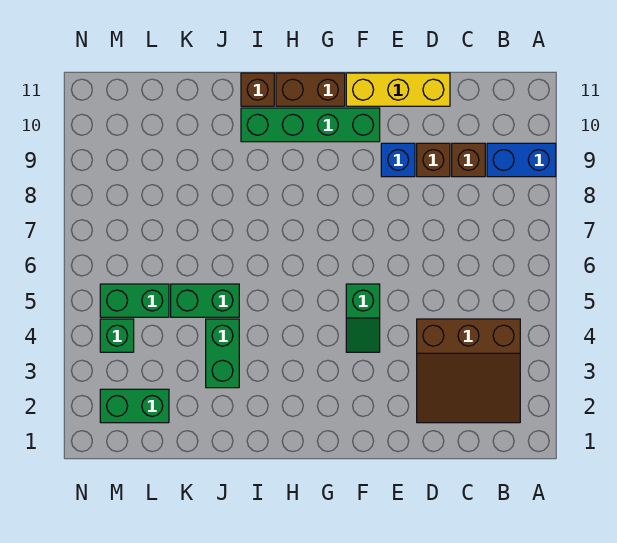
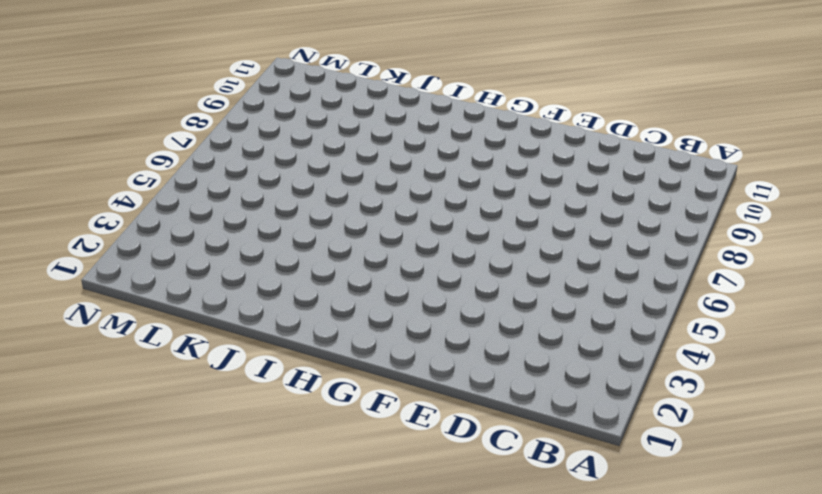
none -> blue 1x2 brick [487,143,556,177]
none -> brown 3x3 slope [417,319,520,423]
none -> brown 1x1 brick [452,143,485,177]

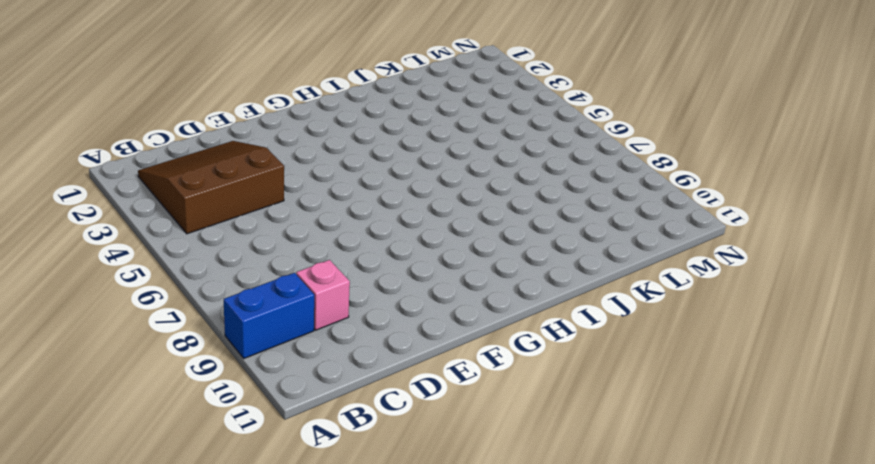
pink 1x1 brick [296,260,350,330] -> brown 1x1 brick [452,143,485,177]
none -> brown 1x1 brick [417,143,450,177]
none -> yellow 1x3 brick [346,73,450,106]
none -> blue 1x1 brick [381,143,415,177]

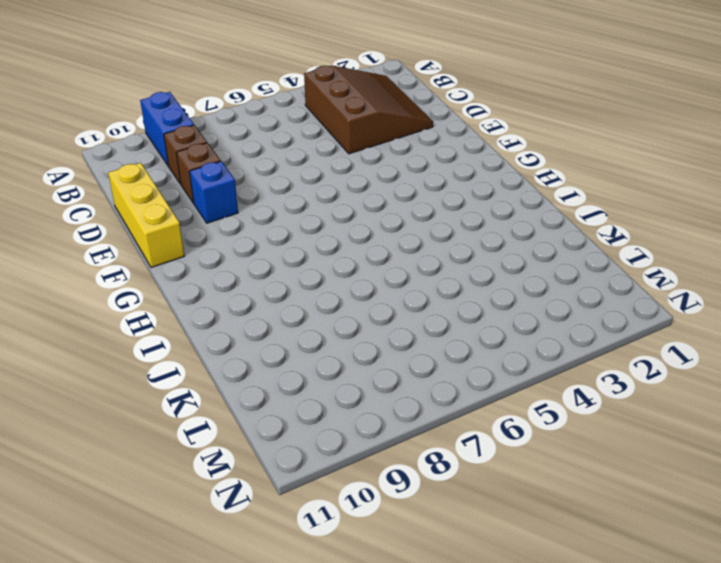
none -> green 1x2 slope [346,284,380,352]
none -> green 1x4 brick [241,108,380,142]
none -> brown 1x2 brick [276,73,345,106]

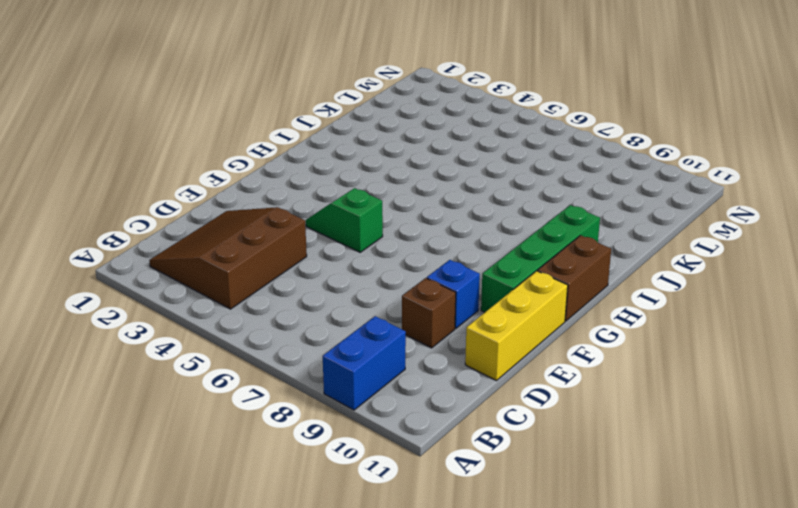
none -> brown 1x1 brick [452,143,485,177]
none -> brown 1x1 brick [241,73,274,106]
none -> green 1x2 brick [206,319,239,388]

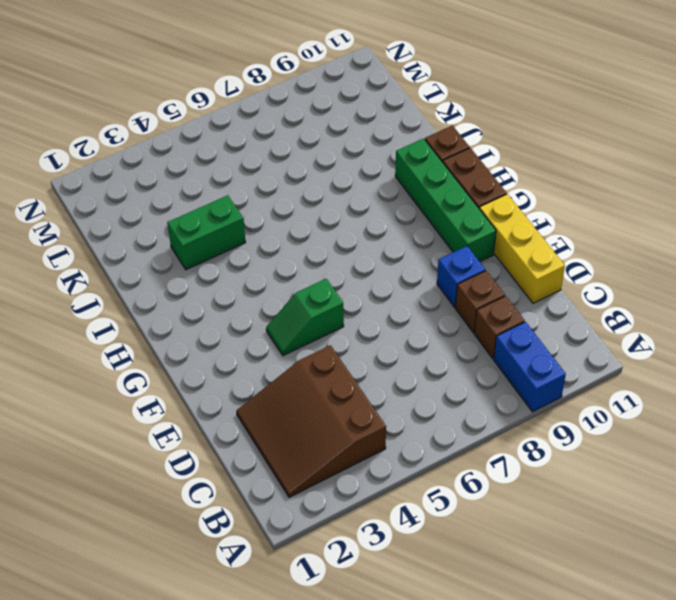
none -> green 1x2 brick [171,284,239,317]
none -> green 1x2 brick [100,389,169,423]
none -> green 1x2 brick [100,284,169,317]

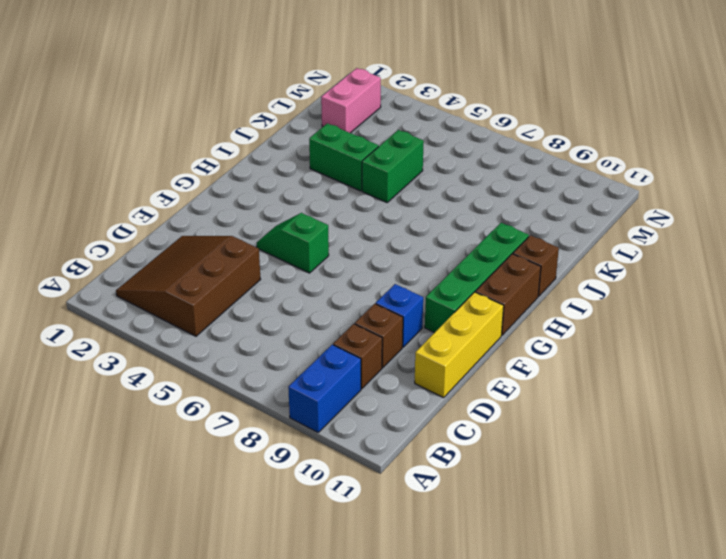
pink 1x2 brick [321,68,381,133] -> green 1x2 brick [100,389,169,423]
none -> green 1x2 brick [100,284,169,317]
none -> green 1x1 brick [100,319,134,352]

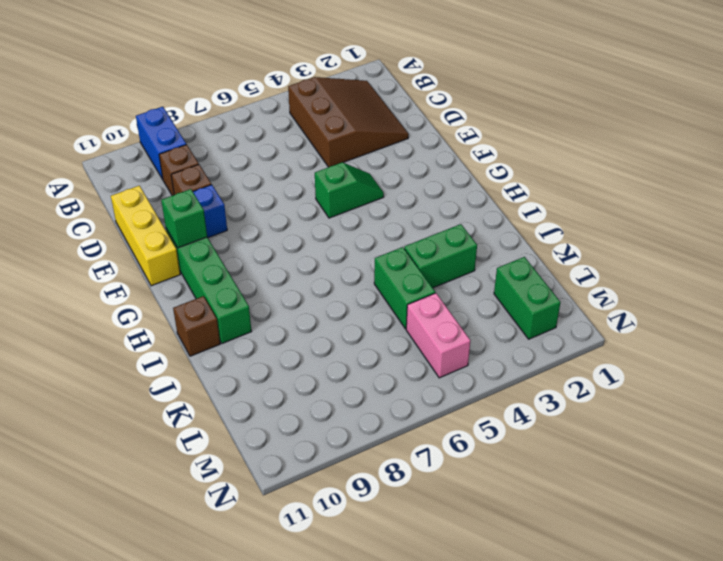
green 1x1 brick [161,189,207,248] -> green 1x1 brick moved to [100,319,134,352]
pink 1x2 brick [406,293,470,378] -> green 1x2 brick [100,284,169,317]
none -> brown 1x2 brick [276,73,345,106]

